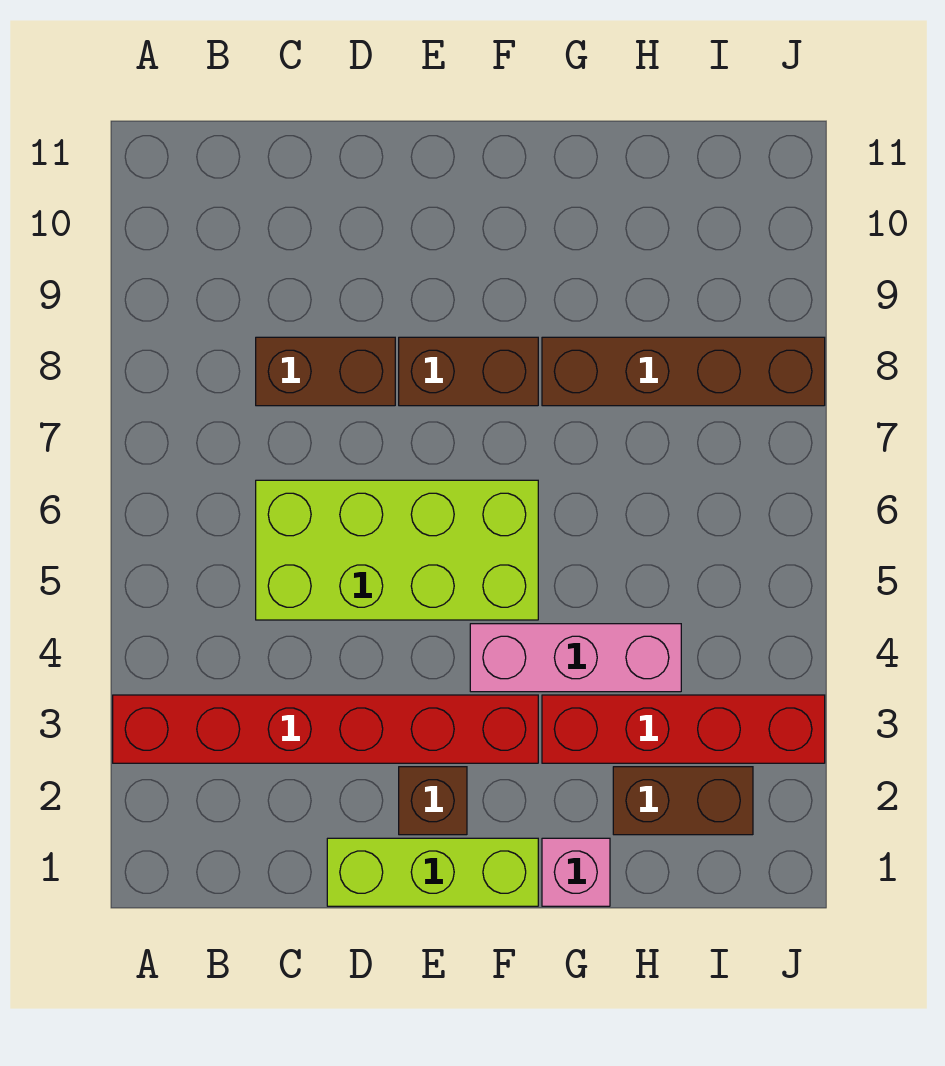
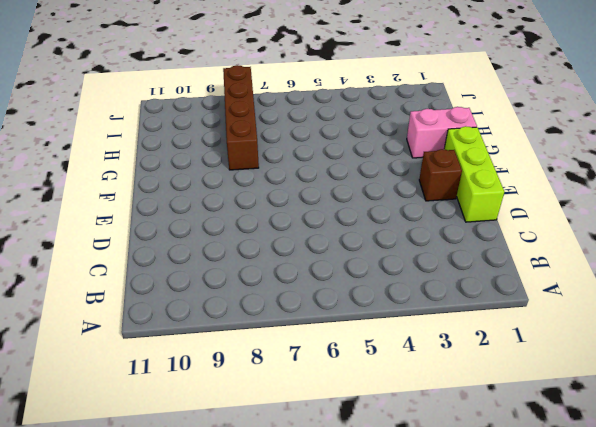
pink 1x2 brick [407,107,477,158] -> pink 1x1 brick [542,838,610,906]
none -> red 1x6 brick [113,695,538,763]
none -> lime 2x4 brick [256,480,538,620]

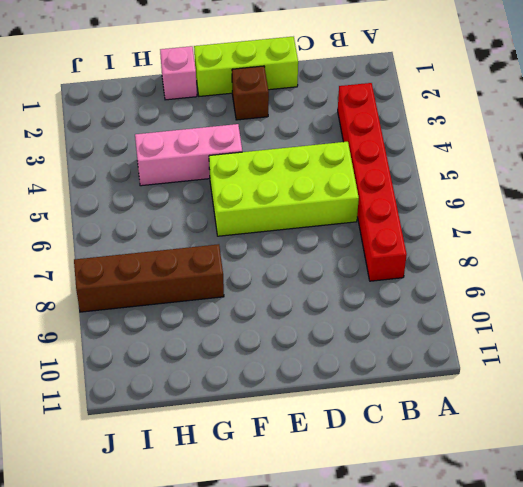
red 1x6 brick [338,83,407,281] -> red 1x6 brick turned to [113,695,538,763]
none -> brown 1x2 brick [256,337,395,406]
none -> brown 1x2 brick [399,337,538,406]

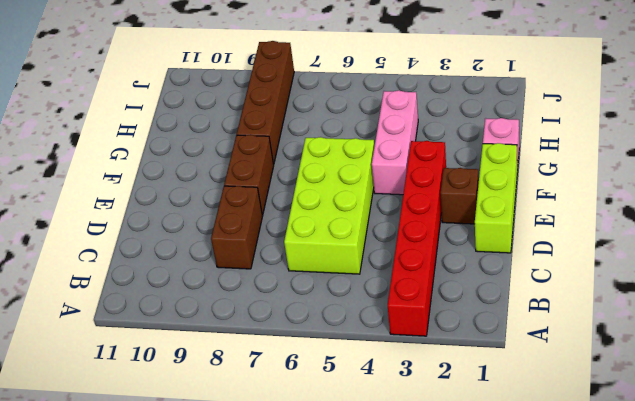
none -> red 1x4 brick [542,695,825,763]
none -> brown 1x2 brick [613,767,753,835]

